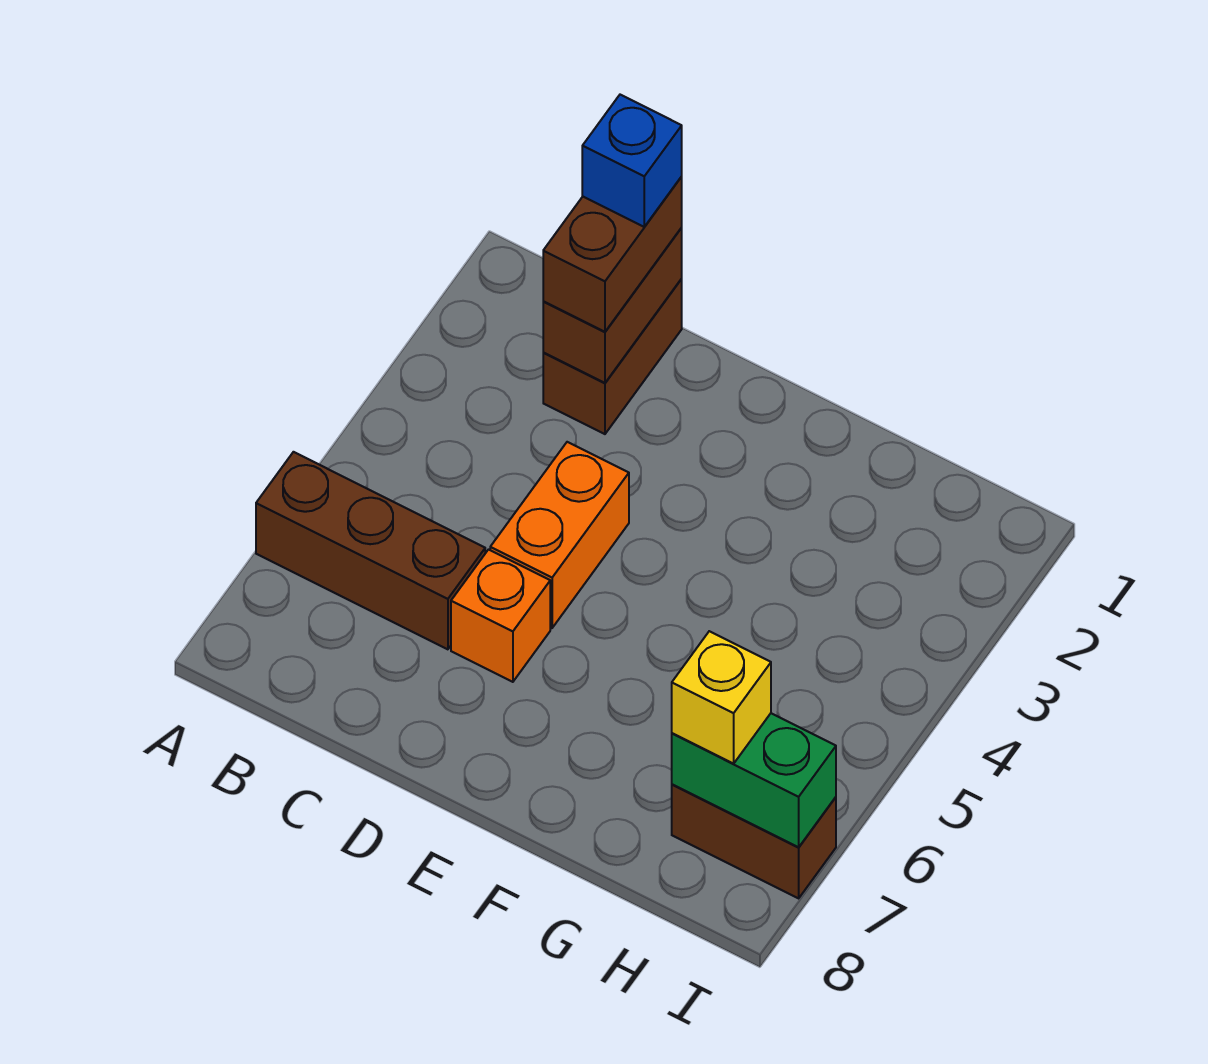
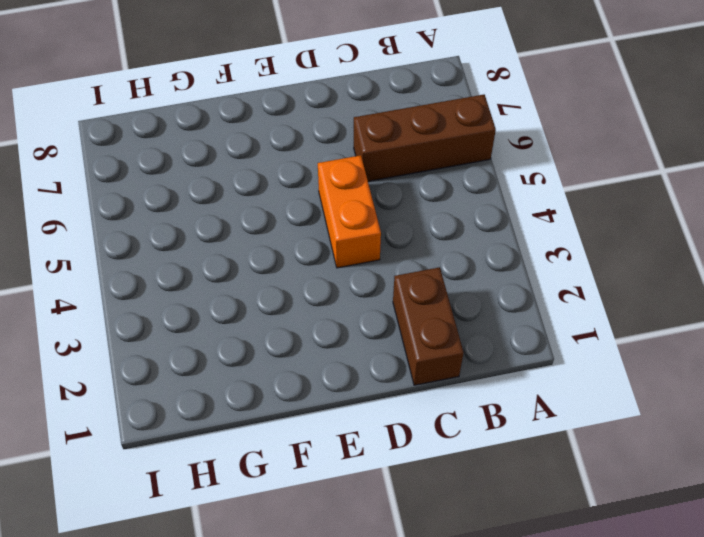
none -> orange 1x1 brick [451,550,550,682]
none -> brown 1x2 brick [672,784,836,898]

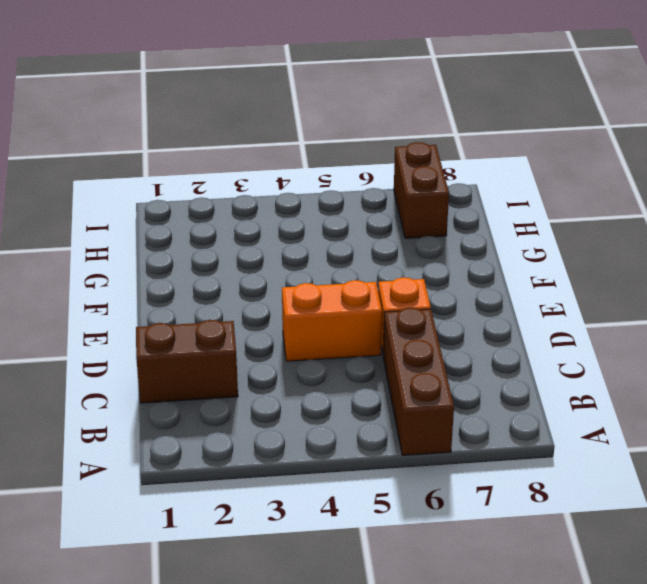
none -> brown 1x2 brick [543,228,682,383]
none -> green 1x2 brick [672,713,836,847]

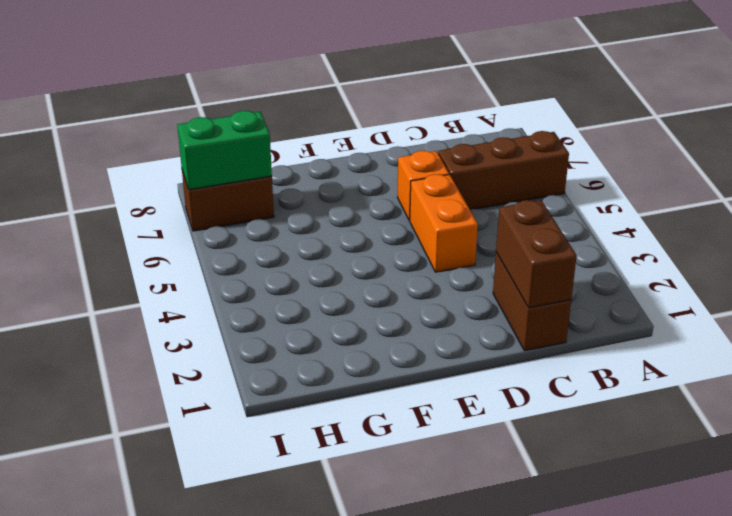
none -> brown 1x2 brick [543,177,682,332]
none -> yellow 1x1 brick [672,631,771,764]

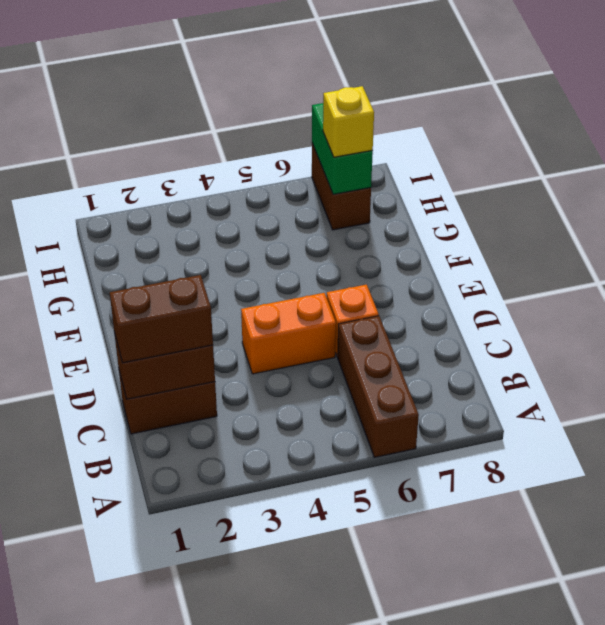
none -> blue 1x1 brick [582,95,682,227]

